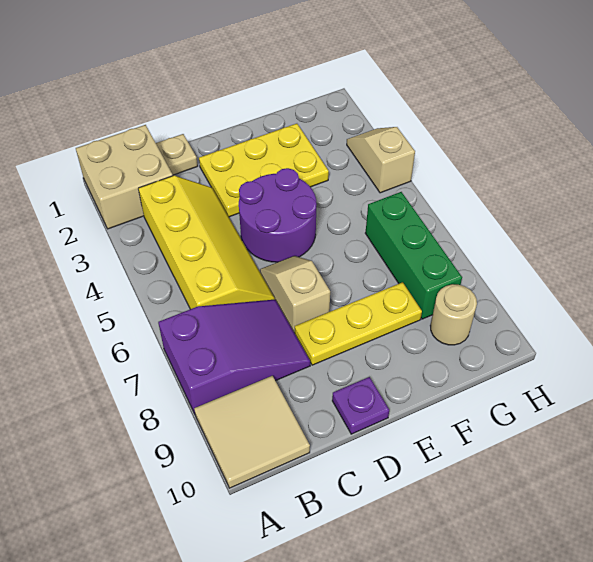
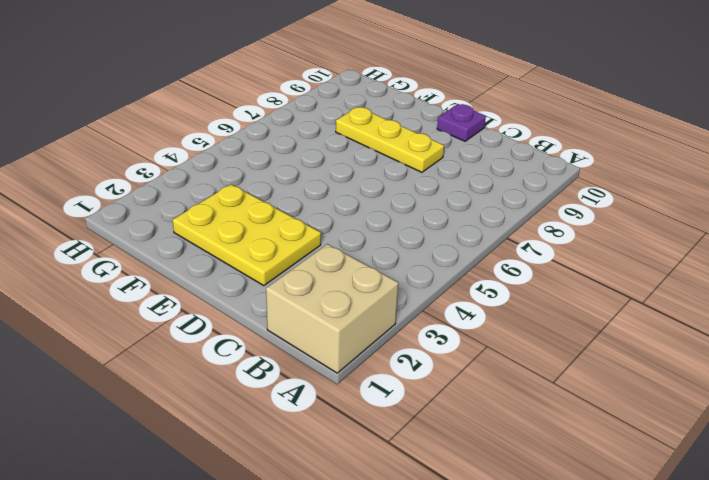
none -> purple 2x3 slope [158,300,310,414]
none -> tan 2x2 tile [194,376,310,488]
none -> yellow 2x4 slope [138,176,275,309]

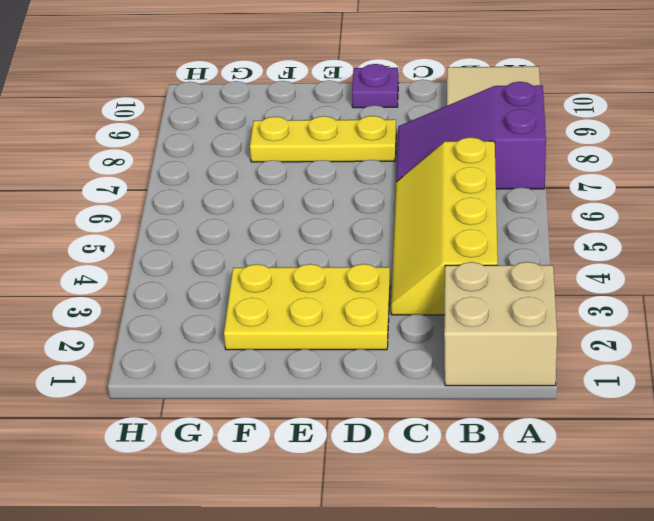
none -> tan 1x1 plate [156,134,198,175]
none -> purple 2x2 round brick [239,168,317,262]
none -> tan 1x2 slope [260,256,330,333]

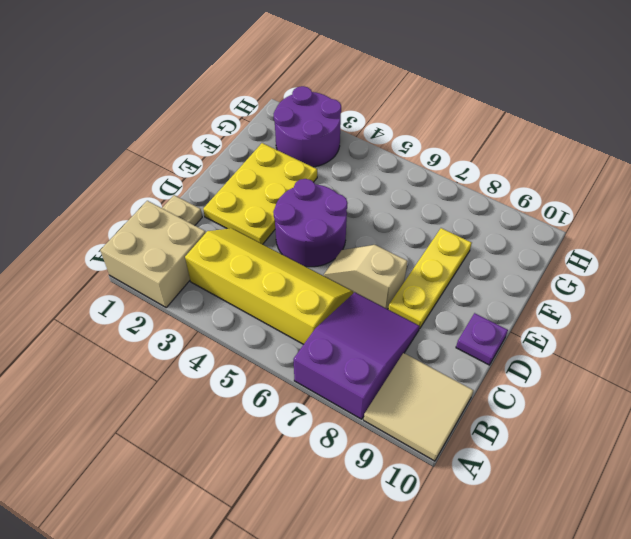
purple 2x2 round brick [274,86,341,167] -> tan 1x2 slope [347,127,415,193]
none -> green 1x3 brick [365,192,462,319]
none -> tan 1x1 round brick [430,284,477,345]

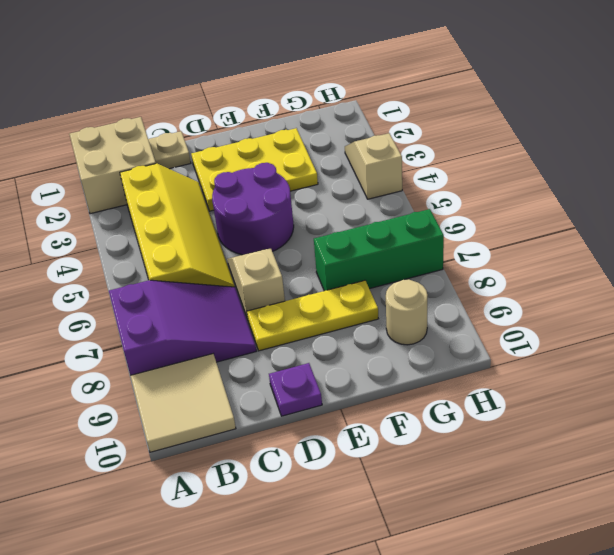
green 1x3 brick [314,209,444,291] -> green 1x3 brick turned to [365,192,462,319]

